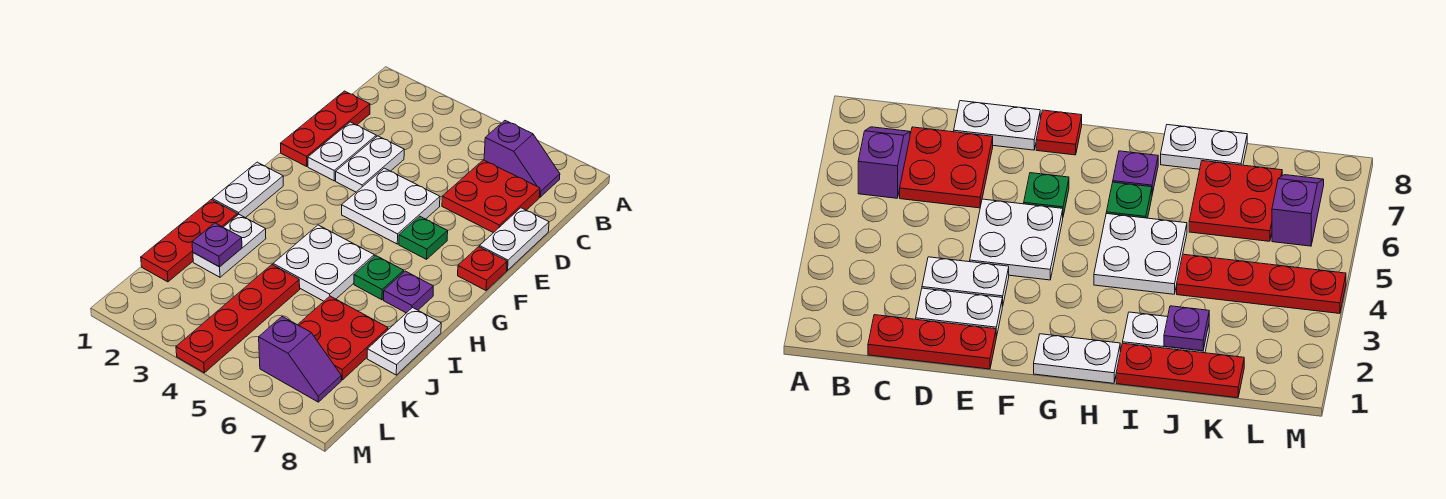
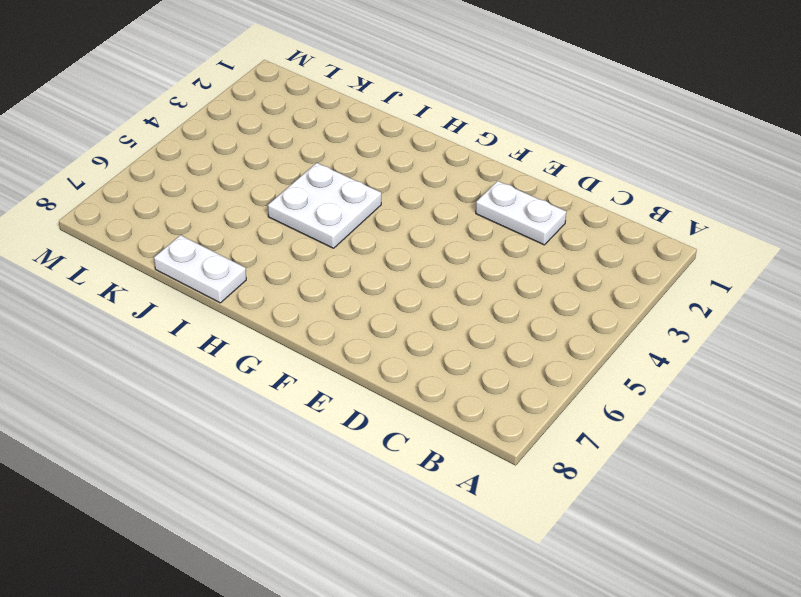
none -> purple 1x2 slope [484,121,560,197]
none -> red 1x3 plate [281,91,370,166]
none -> red 2x2 plate [442,160,540,233]

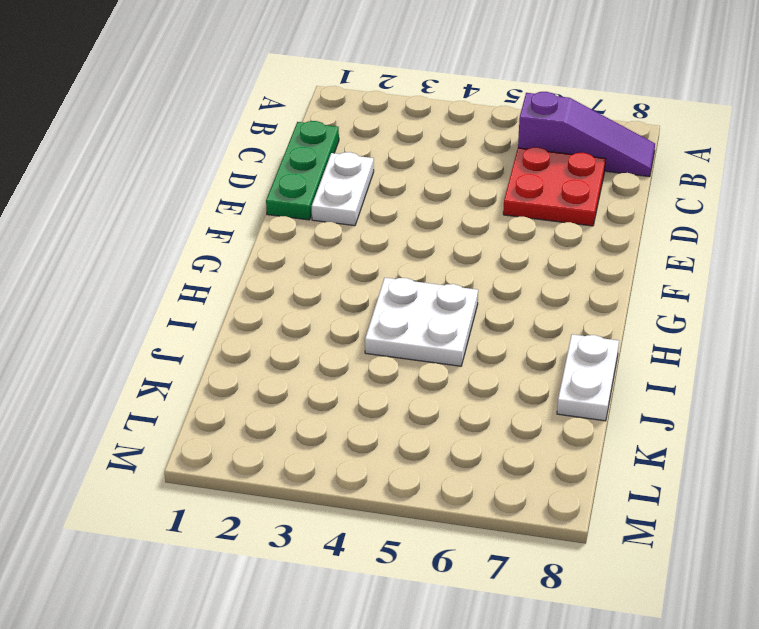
purple 1x3 slope [518,92,655,177] -> purple 1x2 slope [484,121,560,197]
green 1x3 plate [266,121,339,220] -> red 1x3 plate [281,91,370,166]
none -> white 1x2 plate [336,136,404,192]
none -> white 1x2 plate [480,208,549,270]
none -> white 2x2 plate [342,168,440,244]

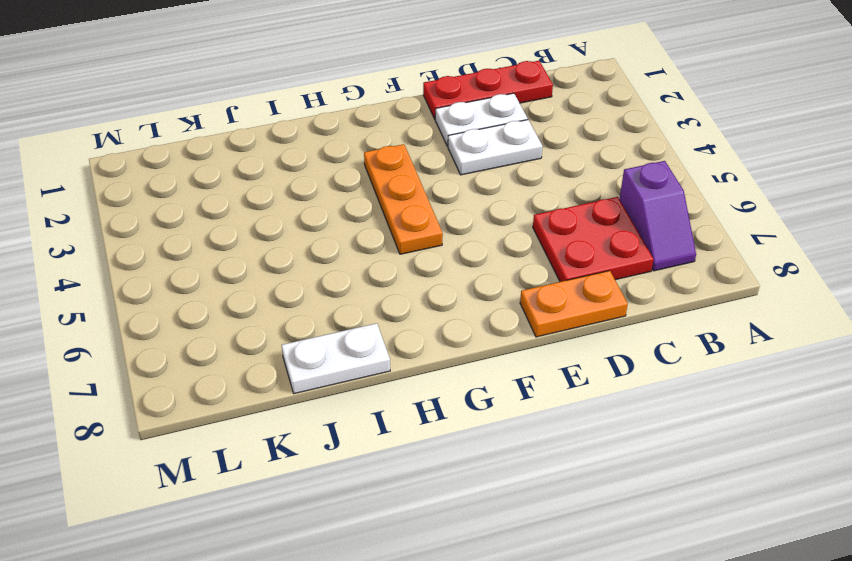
orange 1x2 plate [520,271,628,337] -> white 1x2 plate [480,208,549,270]
orange 1x3 plate [364,144,443,254] -> none
none -> white 2x2 plate [342,168,440,244]
none -> green 1x1 plate [399,216,448,259]
none -> red 1x1 plate [458,247,507,290]

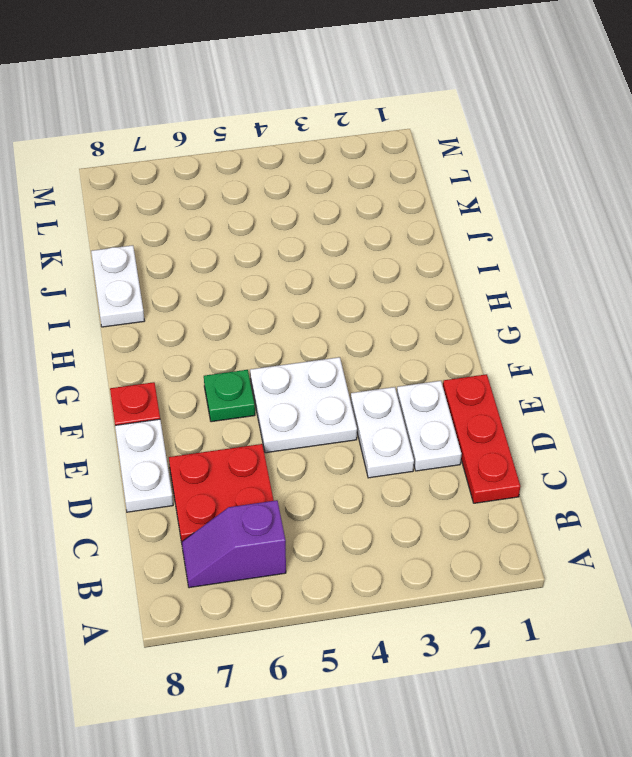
none -> white 1x2 plate [212,162,283,218]
none -> white 2x2 plate [273,225,374,301]
none -> green 1x1 plate [354,256,404,300]

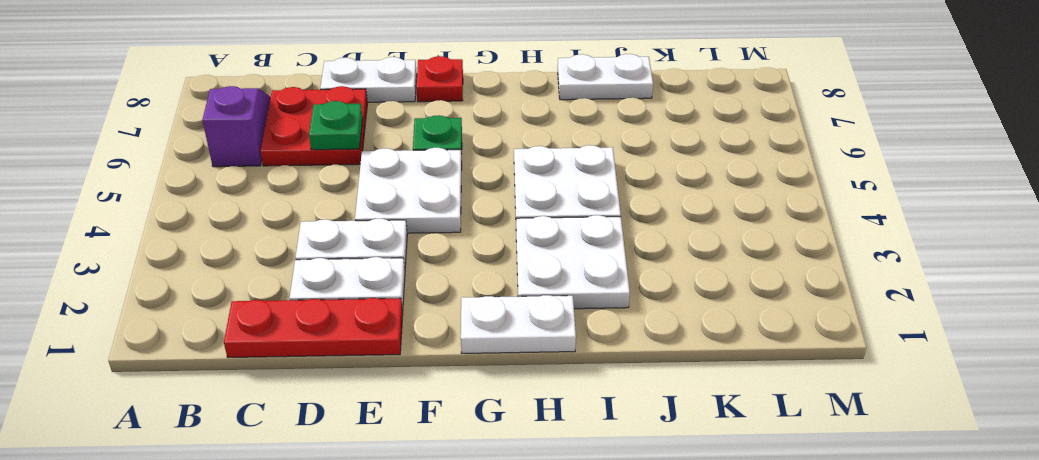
green 1x1 plate [309,101,363,150] -> green 1x1 plate moved to [354,256,404,300]
white 2x2 plate [516,215,630,309] -> white 1x2 plate [193,215,266,277]
none -> purple 1x1 plate [384,271,433,313]
none -> red 1x3 plate [141,200,238,282]
none -> red 1x4 plate [176,265,300,373]

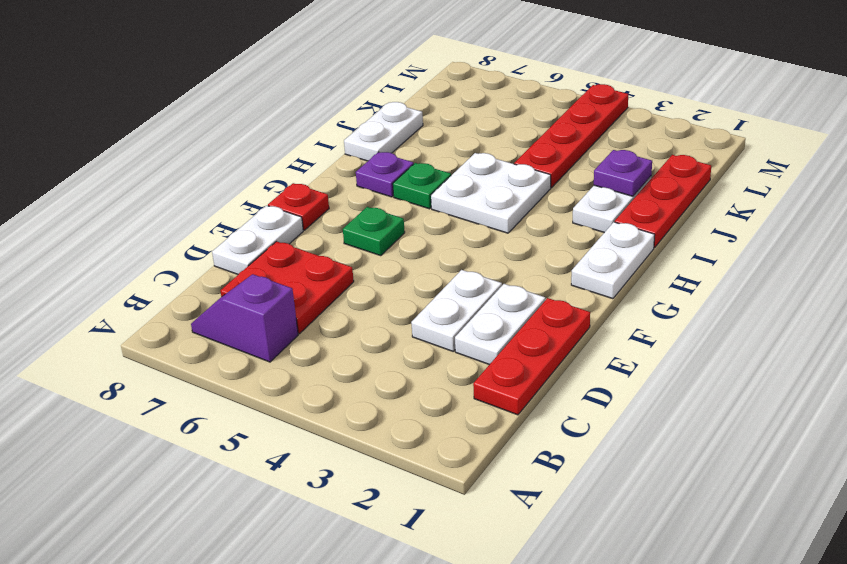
none -> white 2x2 plate [342,168,440,244]
none -> red 2x2 plate [298,296,388,380]
none -> purple 1x2 slope [259,317,341,402]

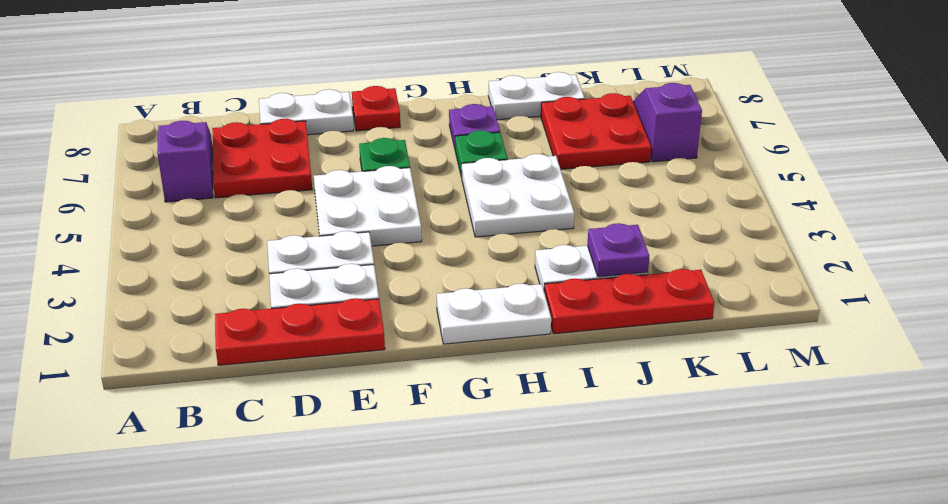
none -> red 1x4 plate [176,265,300,373]

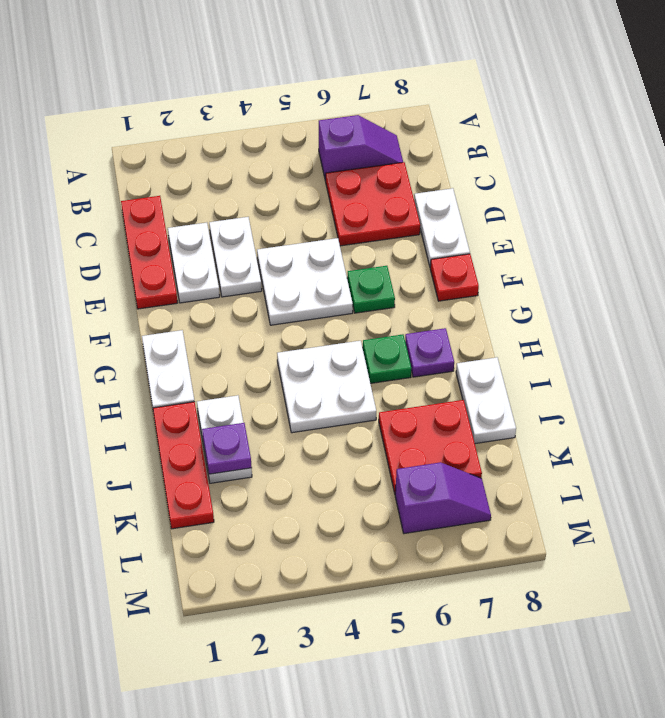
none -> red 1x4 plate [176,265,300,373]

